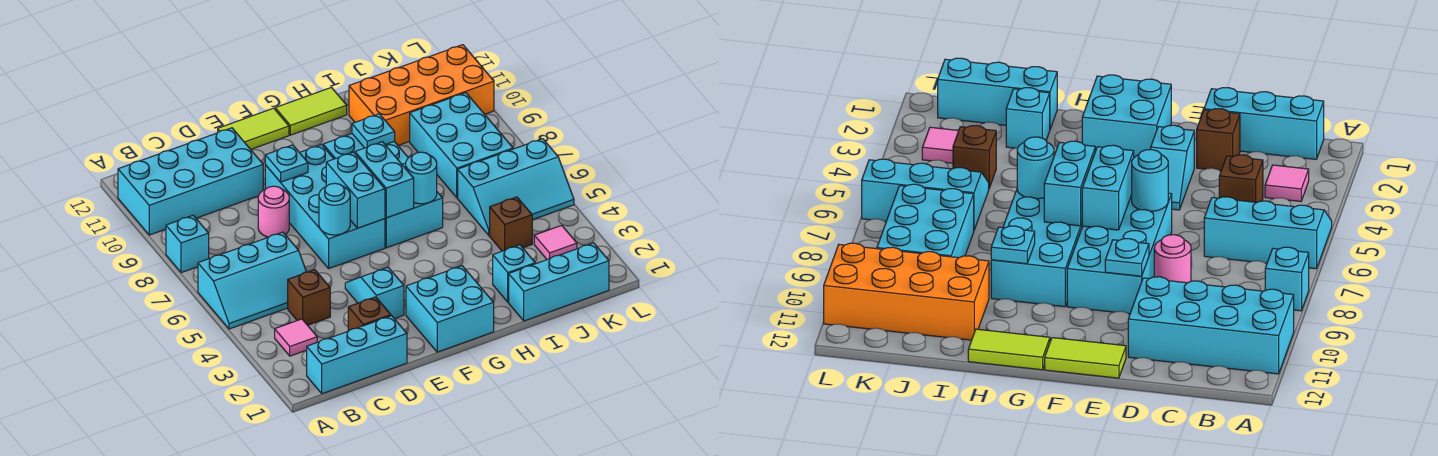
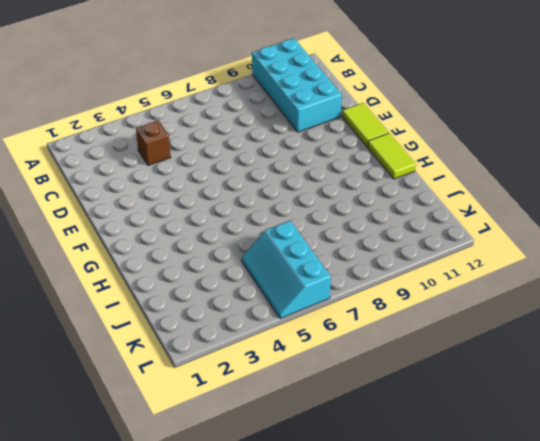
none -> cyan 2x3 slope [198,232,306,329]
none -> cyan 1x1 brick [166,215,209,273]
none -> cyan 1x3 brick [307,316,407,394]

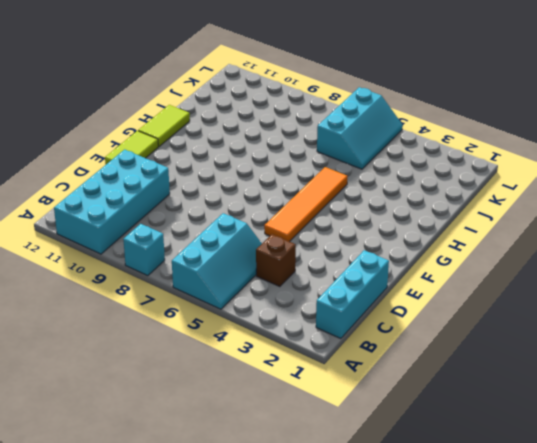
orange 1x4 tile [264,167,347,242] -> none
none -> pink 1x1 tile [275,319,317,356]
none -> brown 1x1 brick [348,297,391,331]
none -> pink 1x1 round brick [258,186,289,237]

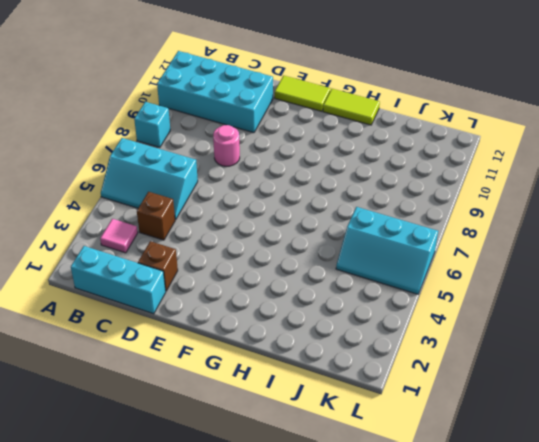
none -> cyan 1x2 slope [345,267,404,319]
none -> cyan 2x4 brick [265,145,385,268]
none -> cyan 2x2 brick [406,266,494,352]

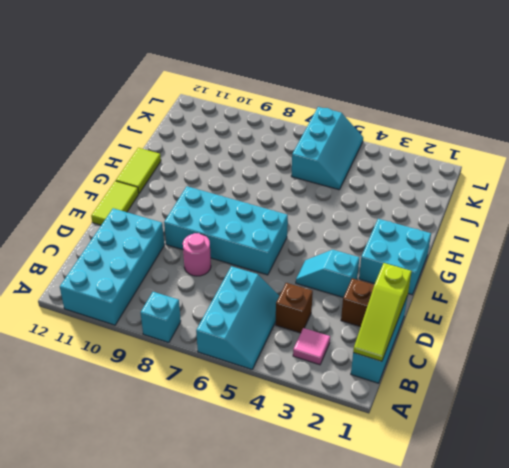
lime 1x3 slope [353,263,412,361] -> none
none -> cyan 2x4 brick [323,134,443,248]
none -> cyan 1x3 brick [509,243,609,321]
none -> cyan 1x1 brick [493,245,535,302]

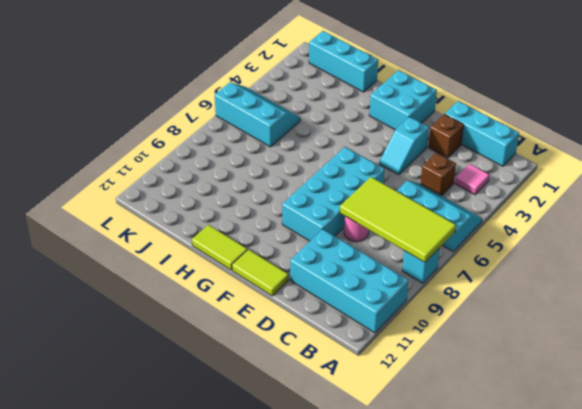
lime 2x4 tile [340,177,456,262] -> none
none -> cyan 2x4 brick [323,134,443,248]
none -> cyan 1x1 brick [493,245,535,302]
none -> orange 2x4 brick [349,45,494,145]

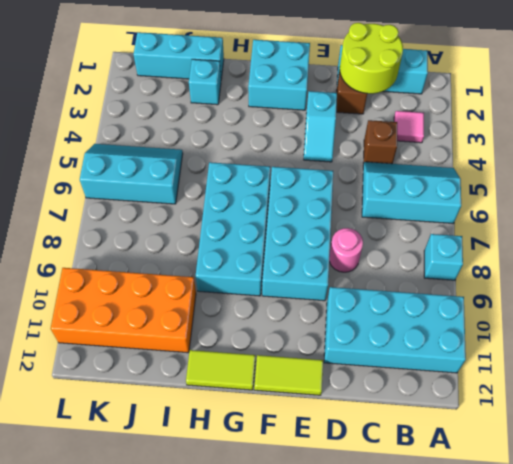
lime 2x2 round brick [340,23,403,94] -> none
none -> brown 1x1 brick [490,197,532,251]
none -> cyan 2x3 brick [410,93,513,198]
none -> pink 1x1 tile [534,225,577,259]

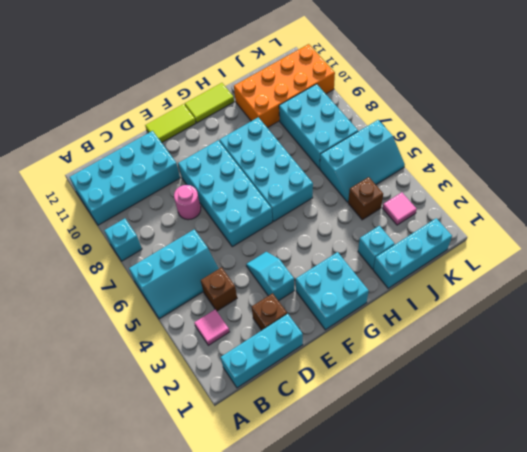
none -> cyan 1x1 round brick [319,183,350,235]
none -> cyan 1x1 plate [265,145,308,182]
none -> cyan 1x2 brick [326,152,385,228]

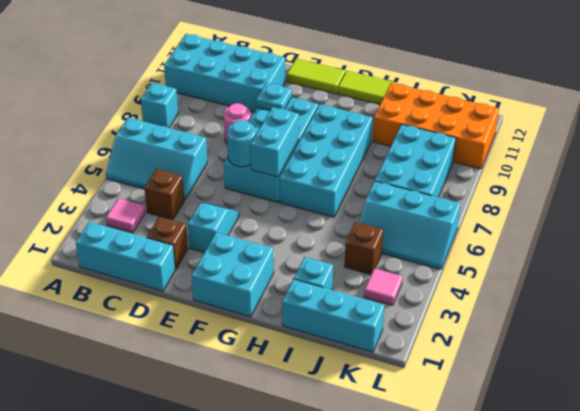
none -> cyan 1x2 brick [355,142,414,218]
none -> cyan 1x1 round brick [406,152,437,204]
none -> cyan 1x1 plate [352,114,395,148]

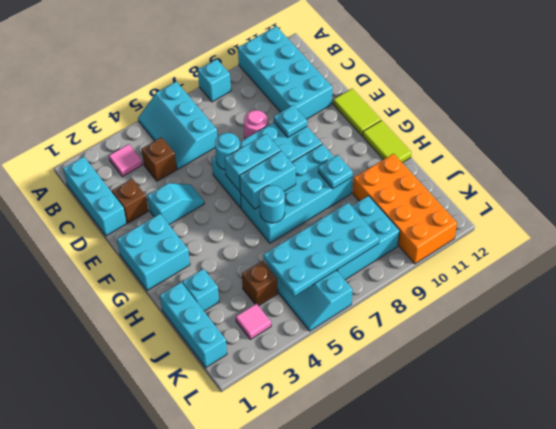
cyan 2x4 plate [264,203,379,296] -> none

